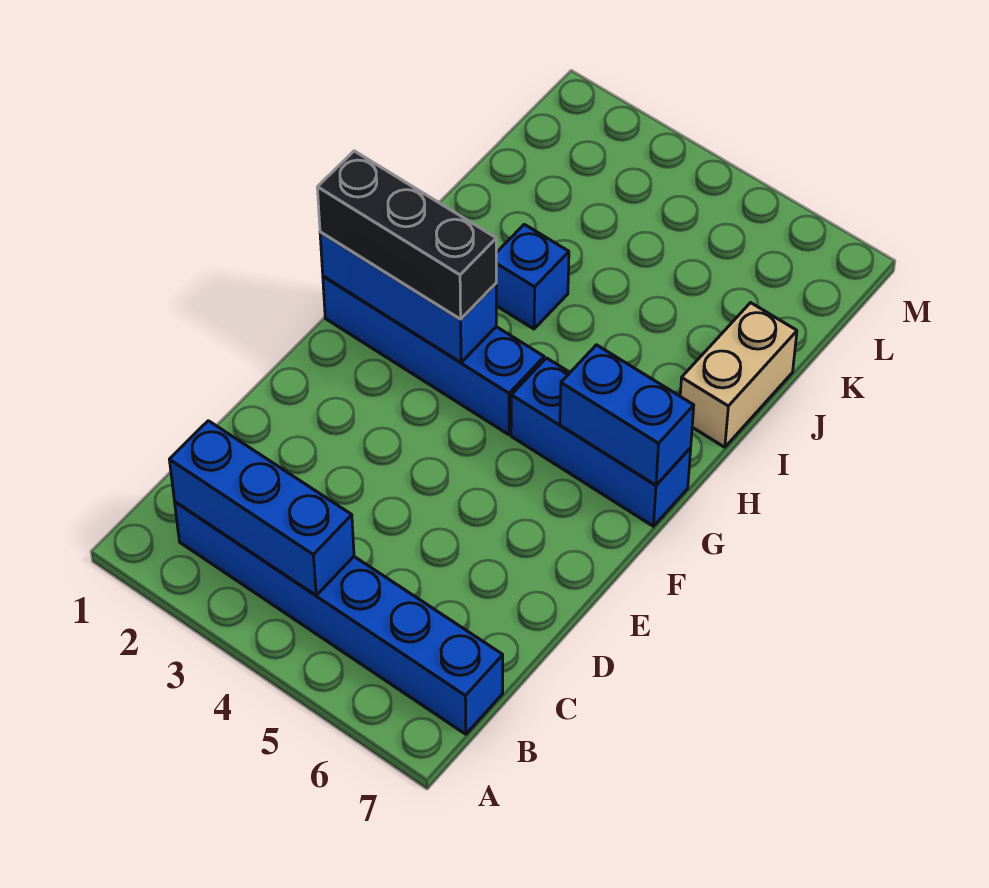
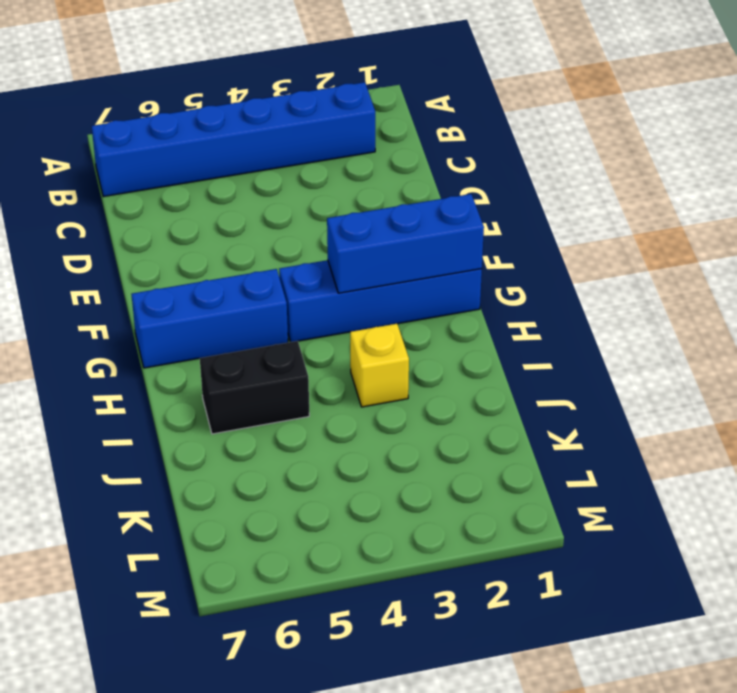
yellow 1x1 brick [350,324,409,407] -> blue 1x1 brick [496,224,569,329]
black 1x2 brick [200,341,309,434] -> none
none -> tan 1x2 brick [680,303,797,447]
none -> blue 1x3 brick [169,421,354,595]

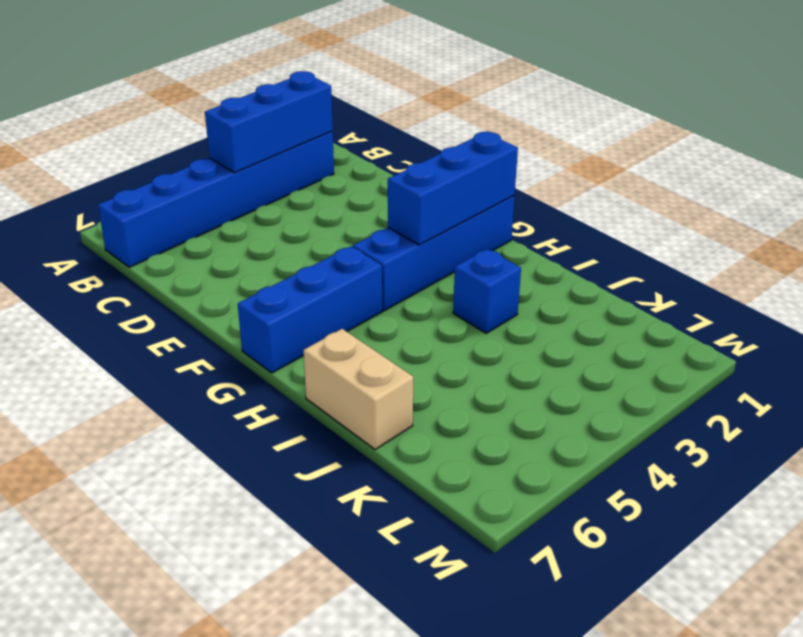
none -> blue 1x2 brick [560,345,694,485]
none -> black 1x3 brick [317,151,496,319]

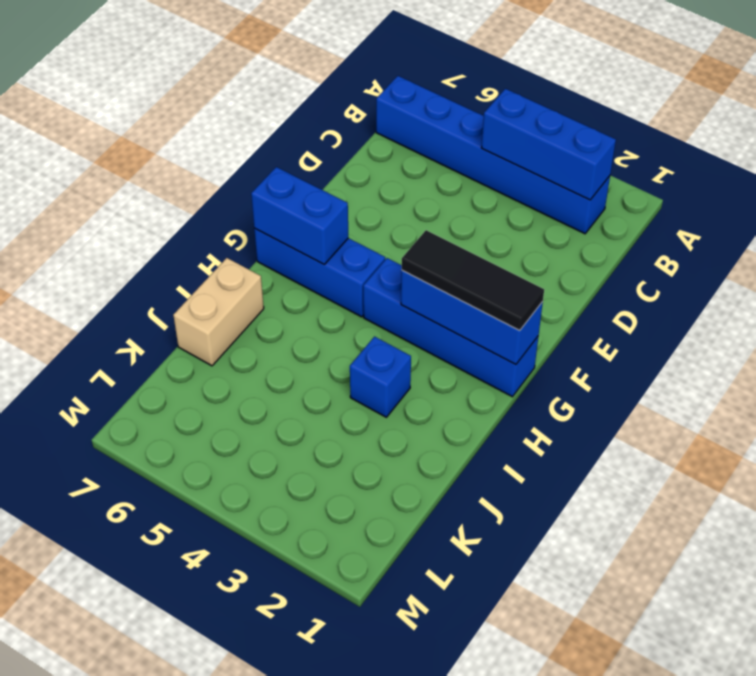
black 1x3 tile [402,230,544,330] -> black 1x3 brick [317,151,496,319]

